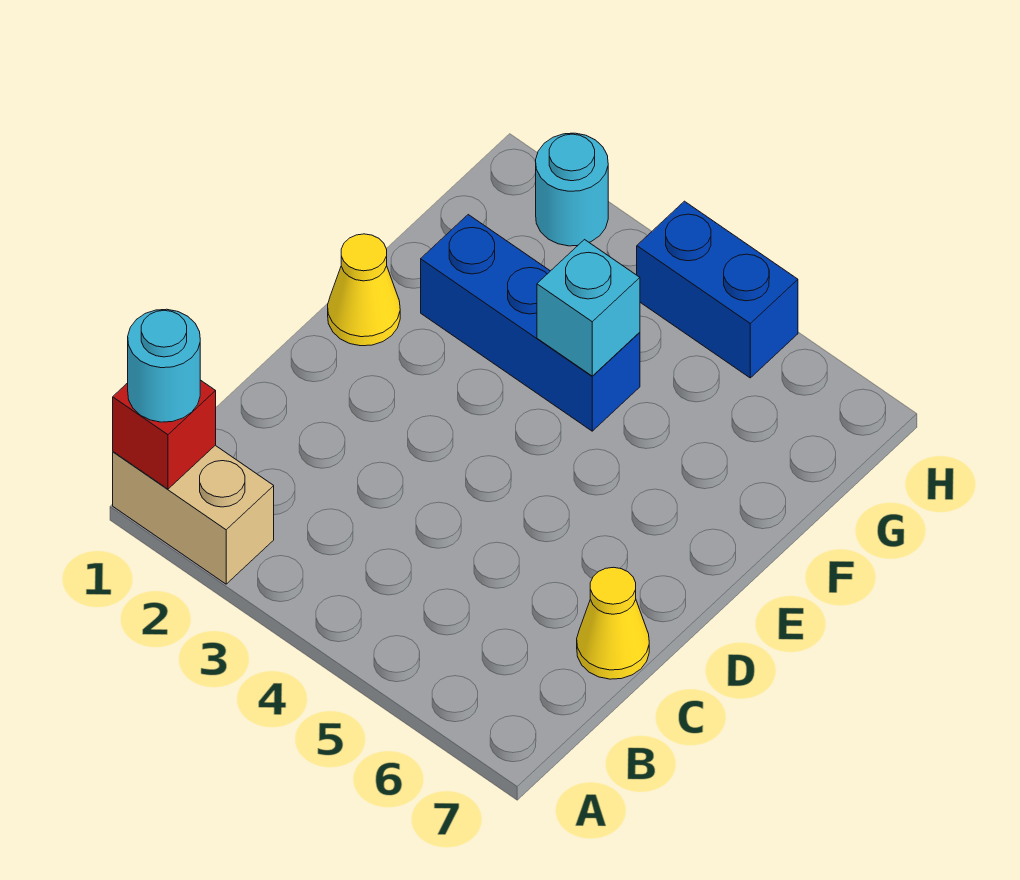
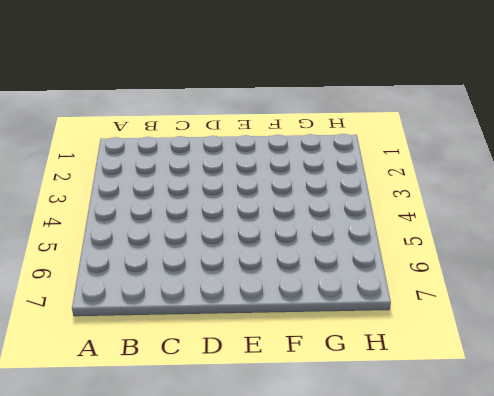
none -> tan 1x2 brick [113,445,274,584]
none -> yellow 1x1 cone [577,567,649,679]

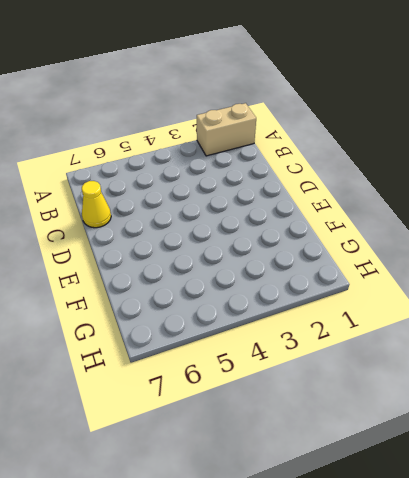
none -> yellow 1x1 cone [328,234,400,346]
none -> blue 1x3 brick [421,215,640,431]

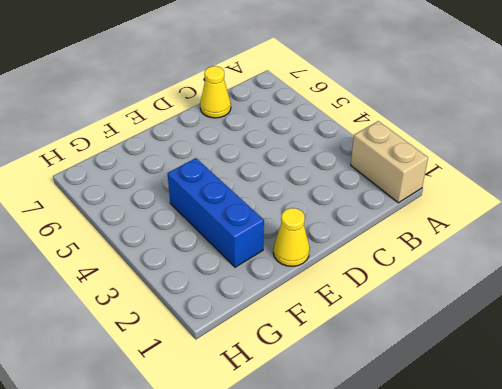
none -> cyan 1x1 round brick [536,133,608,246]
none -> blue 1x2 brick [637,201,798,378]

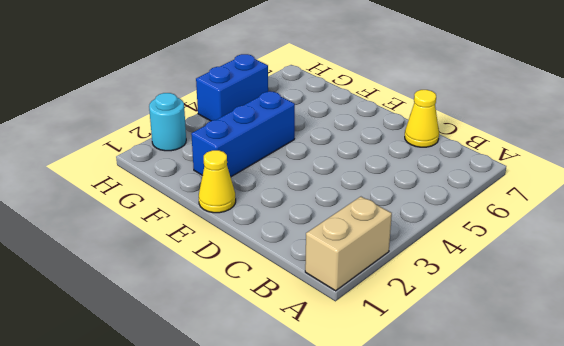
none -> red 1x1 brick [113,380,216,489]
none -> cyan 1x1 brick [537,240,640,376]

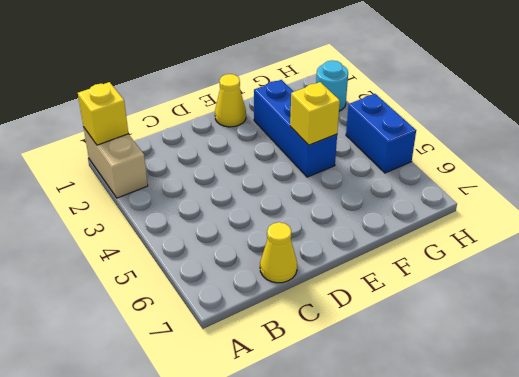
yellow 1x1 brick [78,82,128,145] -> red 1x1 brick [113,380,216,489]
yellow 1x1 brick [290,82,340,145] -> cyan 1x1 brick [537,240,640,376]
none -> cyan 1x1 round brick [128,309,200,422]

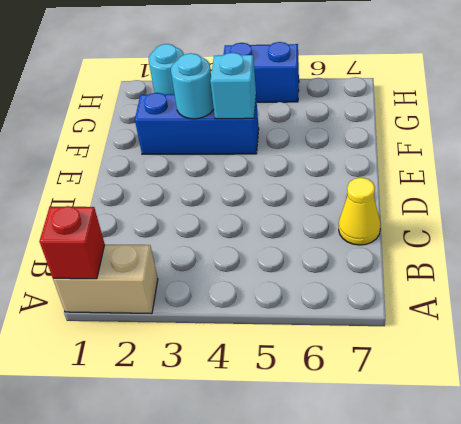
cyan 1x1 round brick [171,53,214,119] -> cyan 1x1 round brick moved to [128,309,200,422]
none -> yellow 1x1 cone [328,234,400,346]

